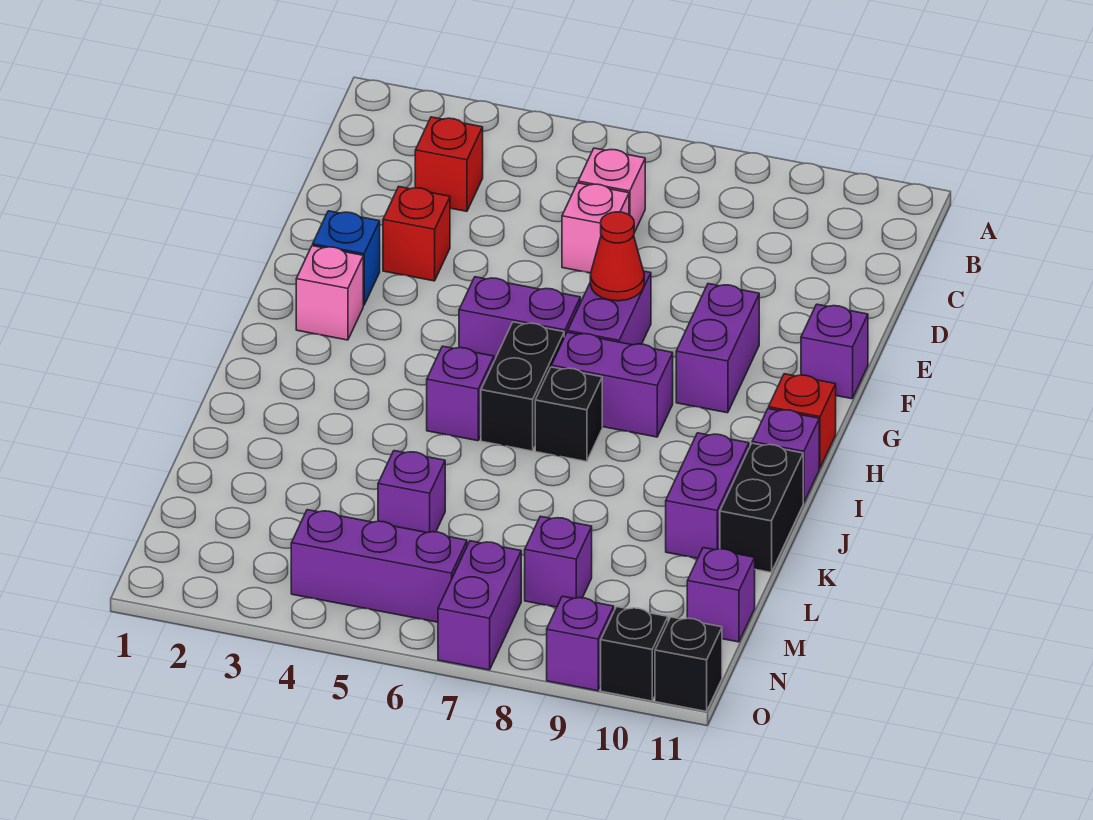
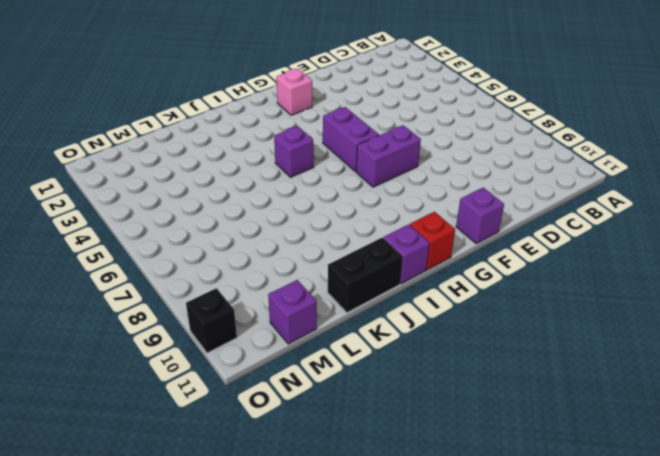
none -> red 1x1 brick [415,117,483,211]
none -> pink 1x1 brick [578,148,645,232]
none -> pink 1x1 brick [562,183,629,273]

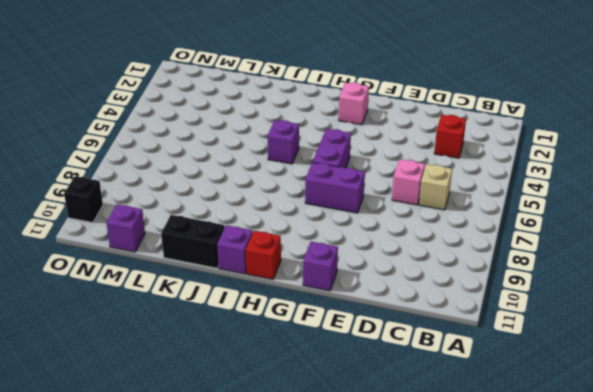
tan 1x1 brick [419,164,452,210] -> pink 1x1 brick [578,148,645,232]
none -> red 1x1 brick [383,187,450,281]
none -> blue 1x1 brick [313,211,380,305]
none -> purple 1x2 brick [676,284,759,413]

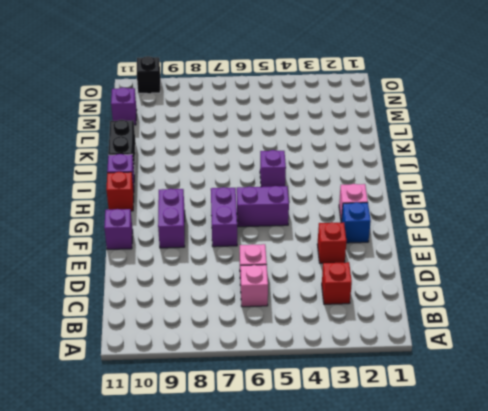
none -> black 1x2 brick [481,322,564,451]
none -> purple 1x2 brick [551,332,673,437]
none -> black 1x1 brick [535,367,602,462]

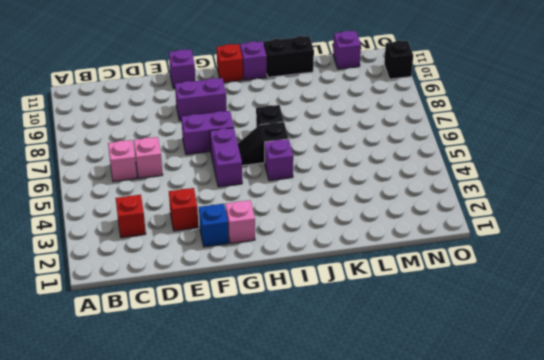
black 1x2 slope [238,122,289,166] -> black 1x2 brick [481,322,564,451]
none -> purple 1x2 brick [551,332,673,437]
none -> purple 1x2 brick [666,433,749,558]
none -> purple 1x1 brick [378,451,445,533]

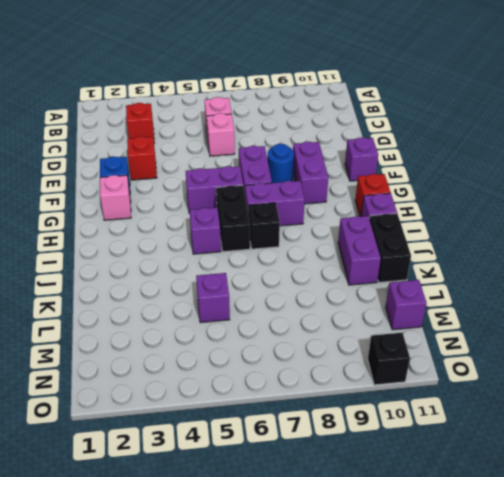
blue 1x1 round brick [268,144,294,183] -> none
none -> purple 1x1 brick [525,516,592,607]
none -> purple 1x3 brick [291,510,467,622]
none -> purple 1x2 brick [438,541,521,670]

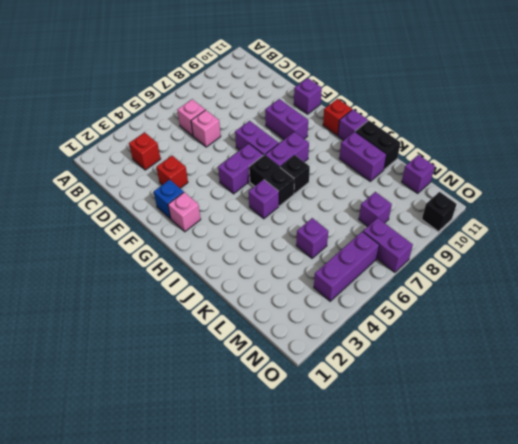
none -> purple 1x1 brick [547,596,614,691]
none -> black 1x1 brick [655,617,722,711]
none -> red 1x1 cone [590,212,644,301]

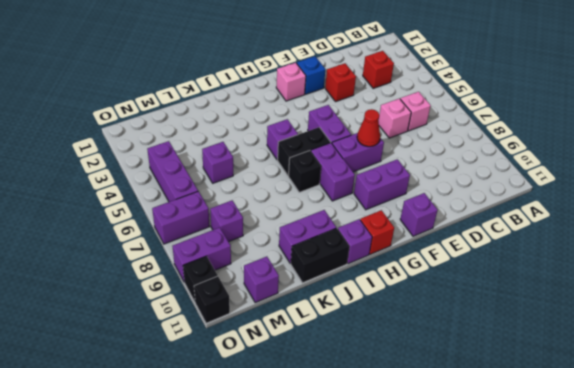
purple 1x2 brick [172,228,231,282] -> purple 1x1 brick [547,596,614,691]

